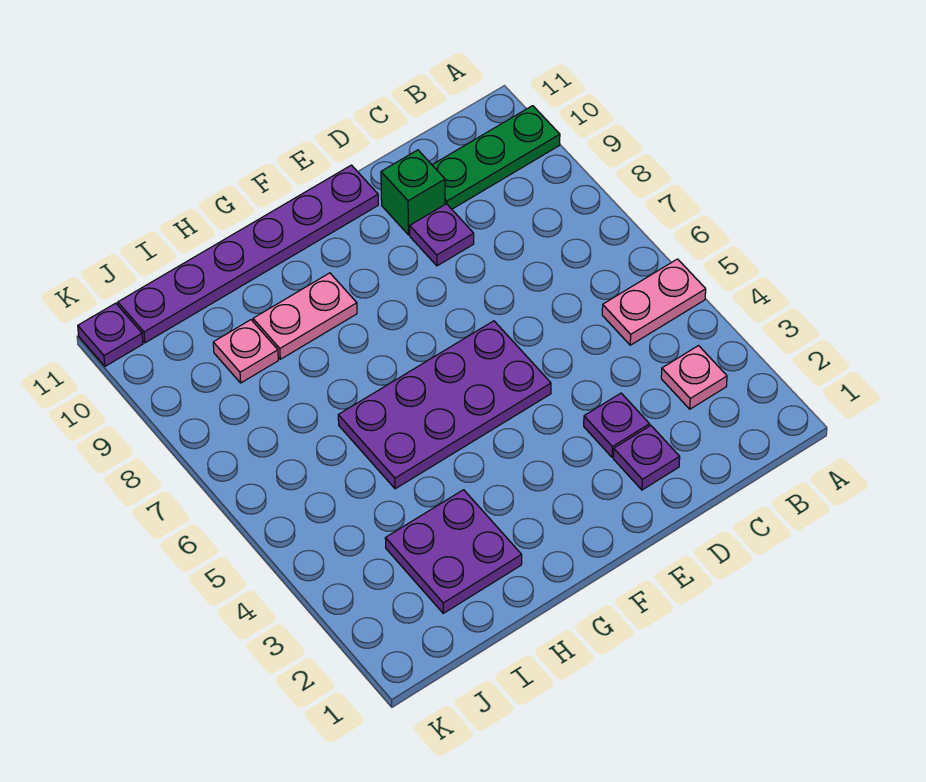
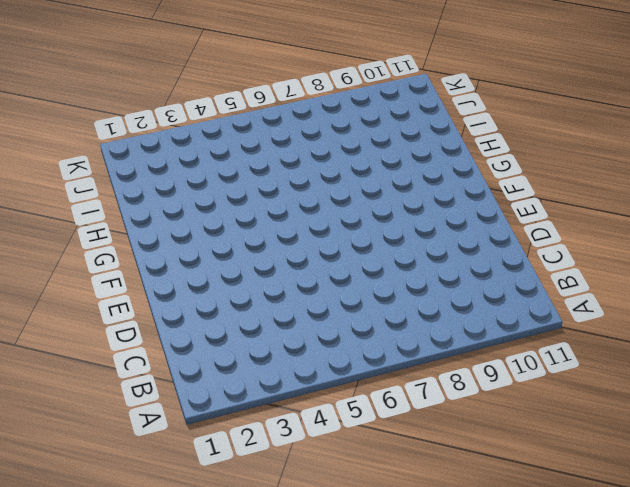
none -> pink 1x2 plate [602,259,706,345]
none -> green 1x3 plate [432,106,560,209]
none -> pink 1x1 plate [661,346,727,409]

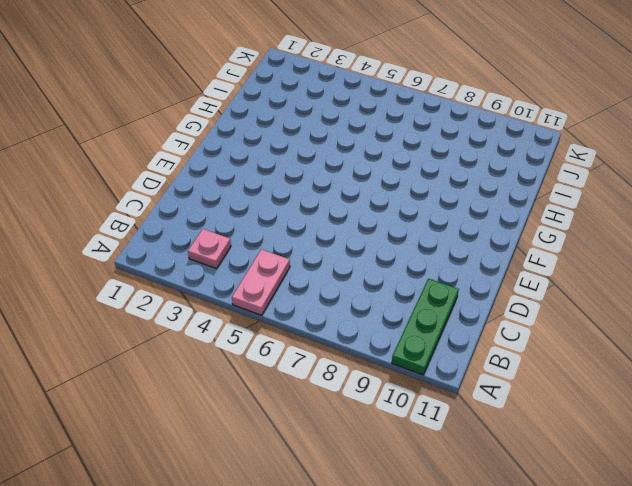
none -> purple 1x1 plate [613,426,680,490]
none -> purple 1x1 plate [584,393,650,457]
none -> purple 1x1 plate [410,204,474,266]

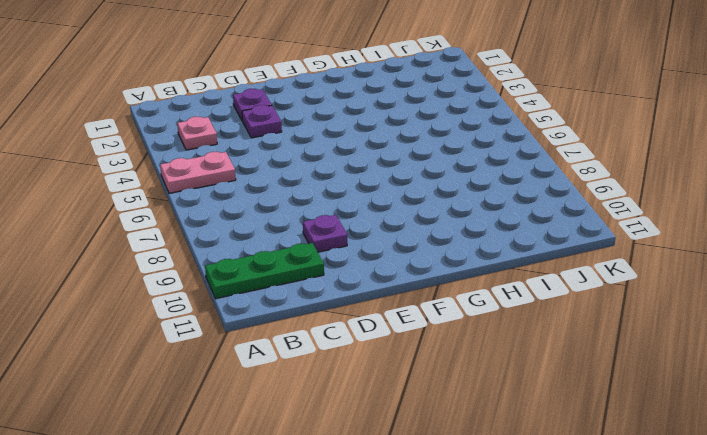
none -> green 1x1 brick [381,150,445,235]
none -> purple 2x4 plate [338,321,551,489]
none -> purple 1x6 plate [118,165,378,343]

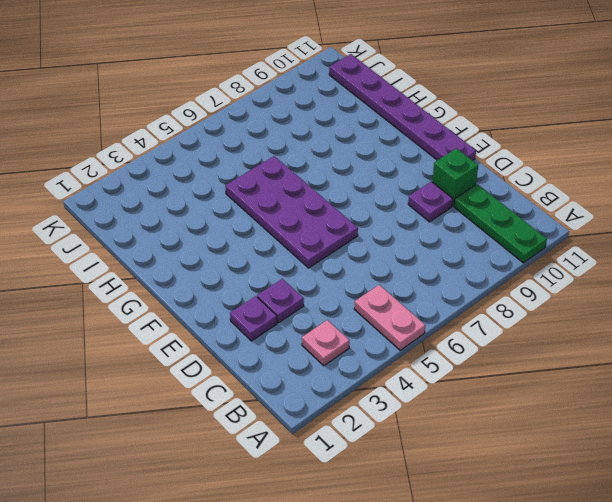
none -> pink 1x2 plate [253,273,357,359]
none -> purple 2x2 plate [385,490,522,613]
none -> pink 1x1 plate [213,320,278,383]

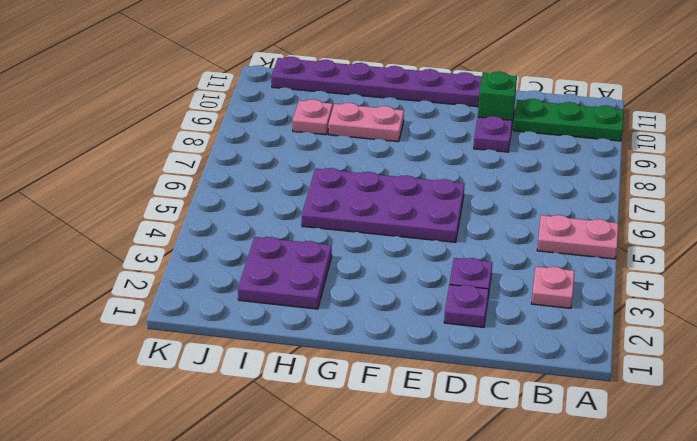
none -> purple 1x1 plate [78,303,143,366]

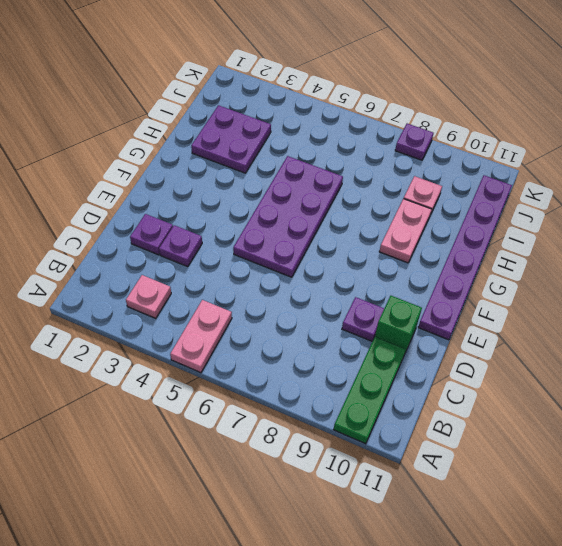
purple 1x1 plate [395,124,433,160] -> purple 1x1 plate moved to [78,303,143,366]

